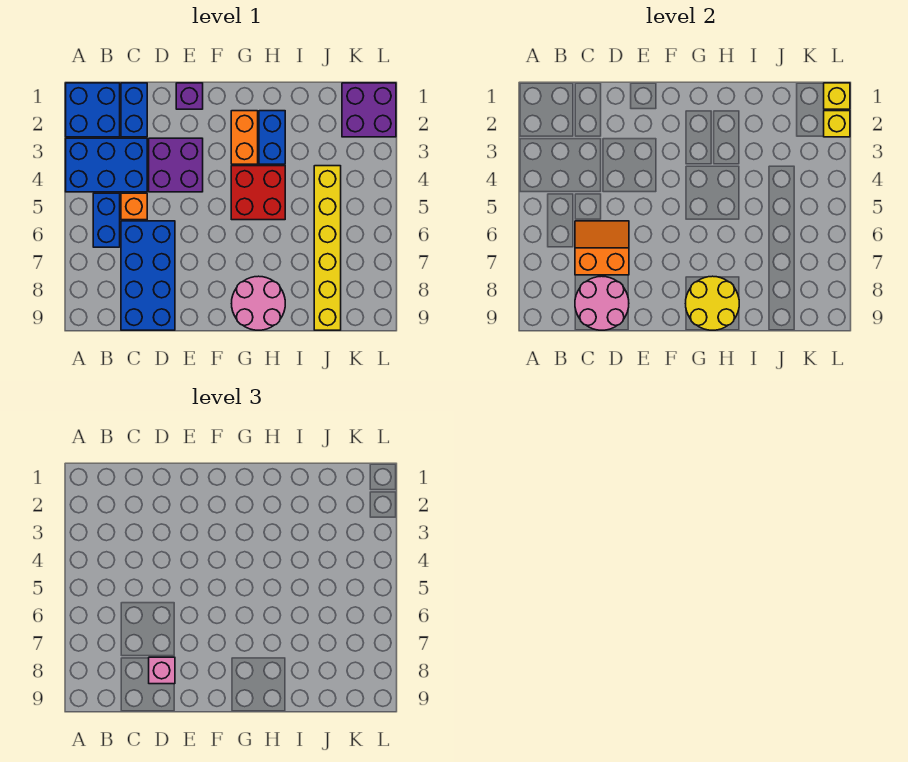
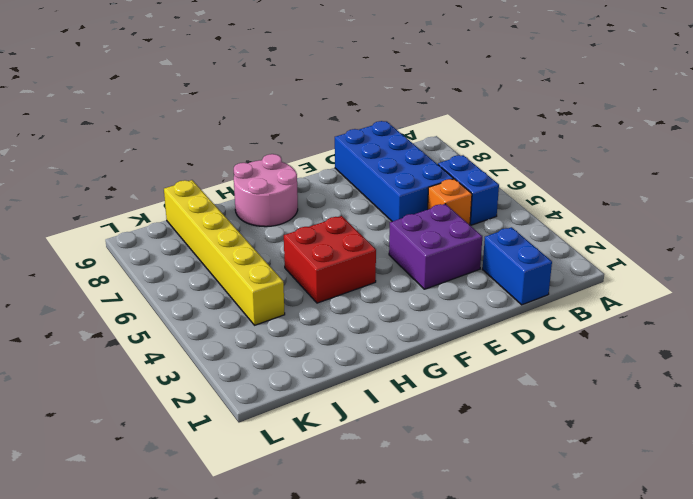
none -> blue 2x2 brick [66,83,120,137]
none -> blue 2x3 brick [66,138,147,192]
none -> purple 1x1 brick [176,83,203,109]

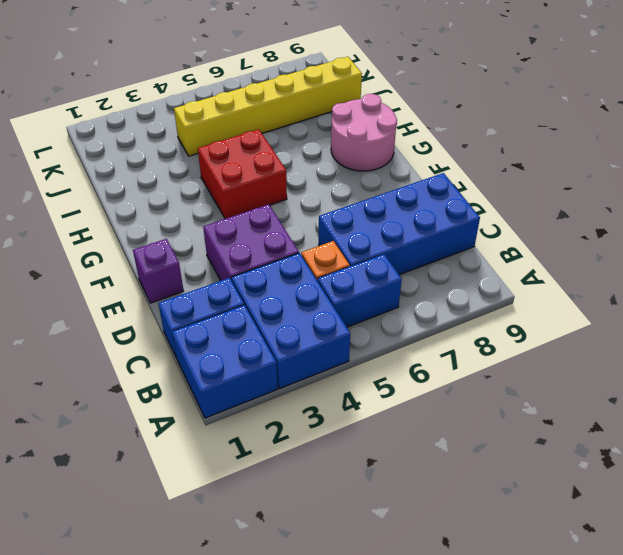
none -> orange 1x2 brick [231,111,258,164]
none -> blue 1x2 brick [259,111,285,164]
none -> purple 2x2 brick [342,83,396,137]

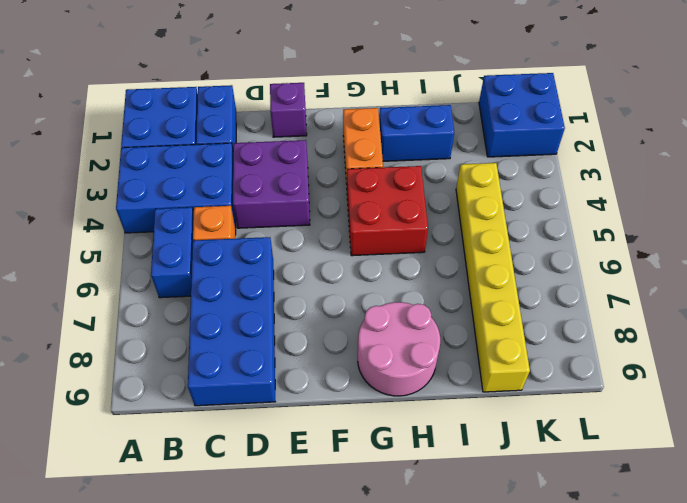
blue 1x2 brick [379,105,454,161] -> blue 1x2 brick turned to [259,111,285,164]
blue 2x2 brick [479,73,565,157] -> purple 2x2 brick [342,83,396,137]
none -> orange 2x2 slope [575,221,629,275]
none -> pink 2x2 round brick [575,276,629,330]
none -> yellow 2x2 round brick [686,276,739,330]

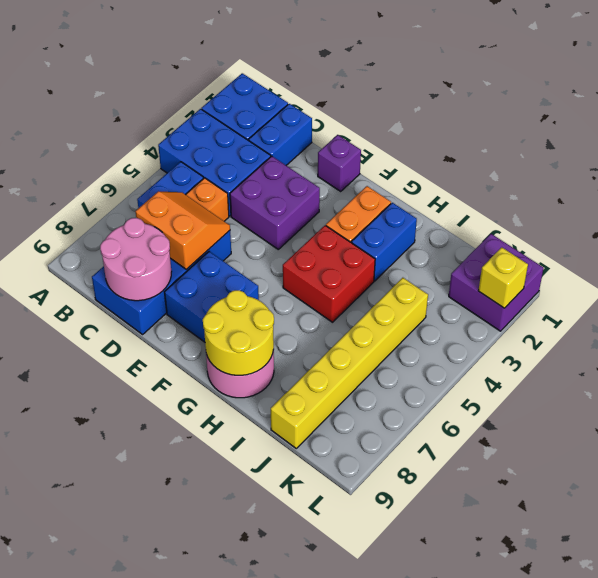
blue 2x2 brick [165,251,259,342] -> none
none -> yellow 1x1 brick [824,83,850,109]
none -> pink 1x1 brick [149,657,175,684]

